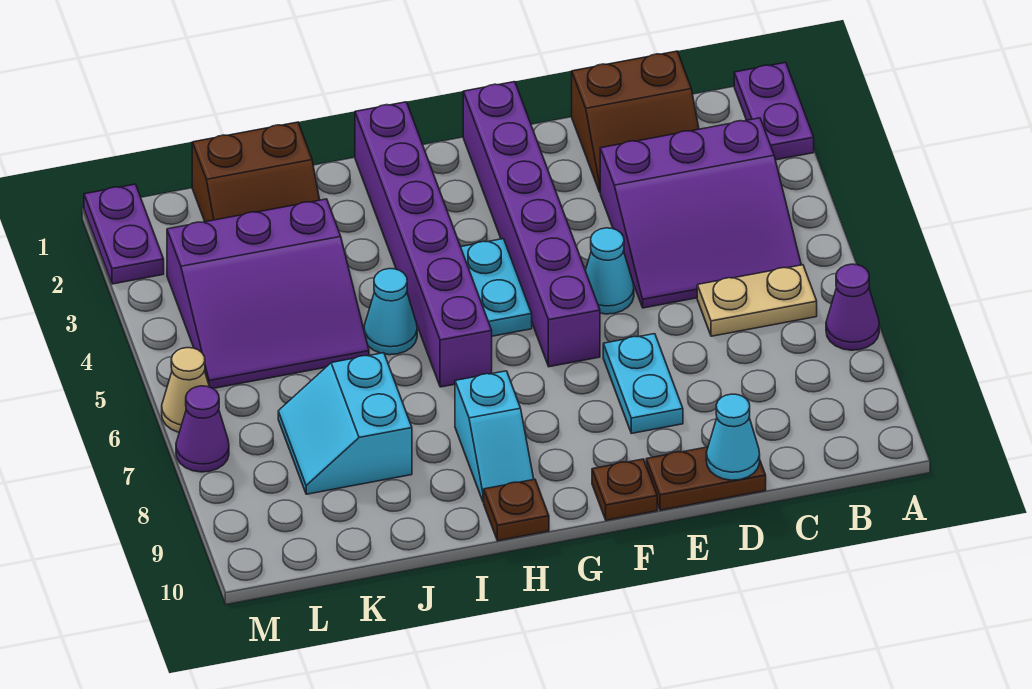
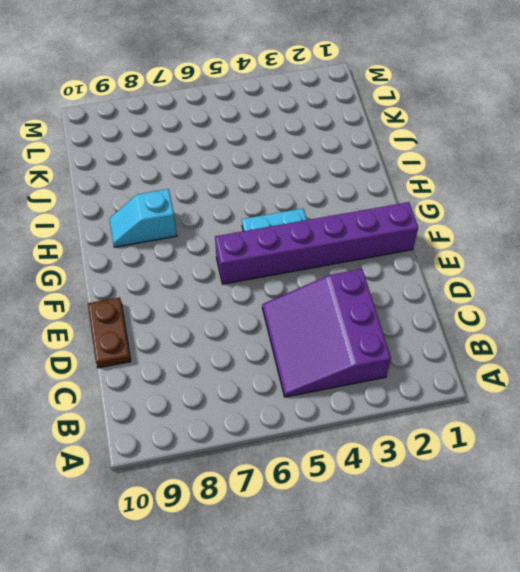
none -> purple 1x2 plate [734,63,814,160]
none -> purple 1x1 cone [826,264,879,350]
none -> tan 1x2 plate [697,265,817,336]

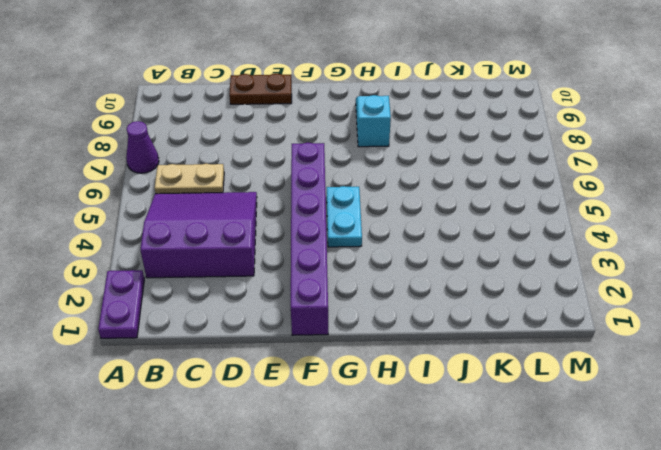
none -> brown 2x2 slope [572,51,699,192]
none -> cyan 1x1 cone [585,228,634,314]
none -> cyan 1x2 plate [603,334,683,433]

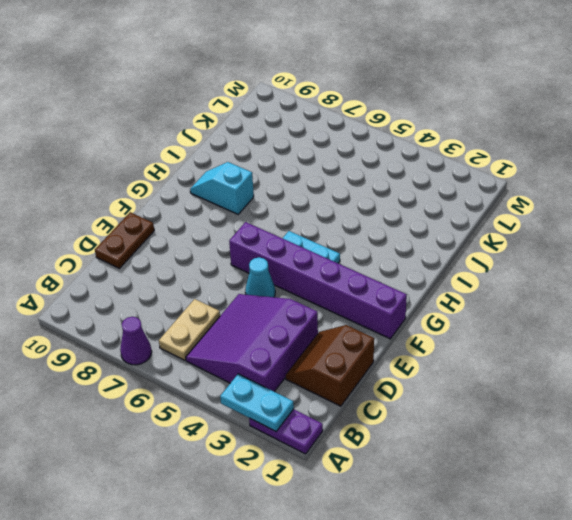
cyan 1x2 plate [220,374,294,431] -> cyan 1x2 plate moved to [603,334,683,433]
none -> brown 1x1 plate [592,459,657,520]
none -> purple 1x6 brick [355,102,492,387]
none -> brown 1x1 plate [484,479,549,541]

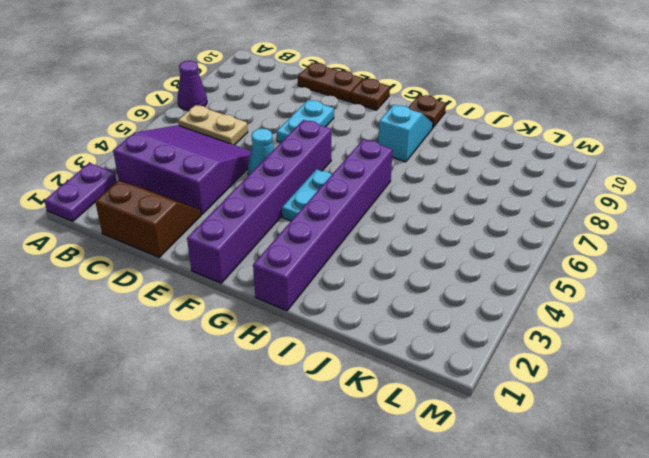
none -> cyan 1x1 cone [364,269,417,355]
none -> brown 2x2 slope [192,122,320,222]
none -> purple 3x3 slope [167,199,369,388]

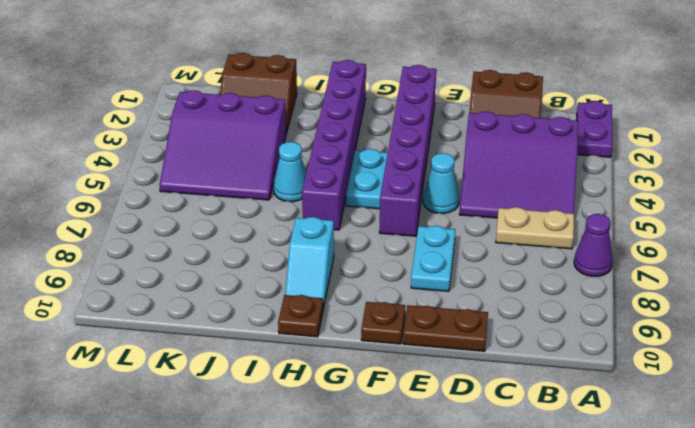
none -> cyan 2x2 slope [278,353,412,494]
none -> purple 1x2 plate [84,184,164,284]
none -> tan 1x1 cone [162,348,209,432]

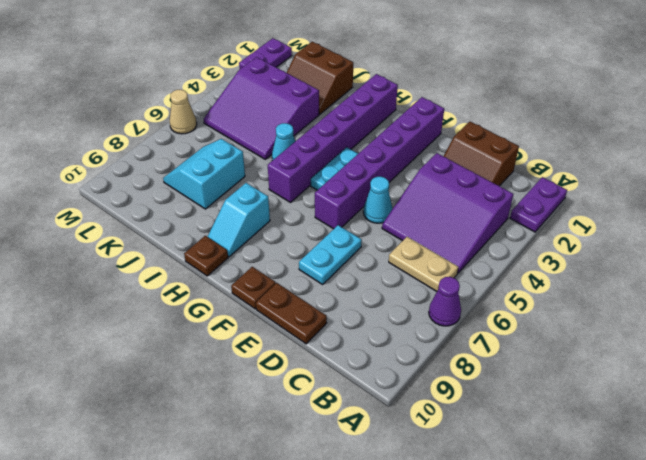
none -> purple 1x1 cone [176,386,229,472]
none -> cyan 1x1 cone [706,394,760,480]

